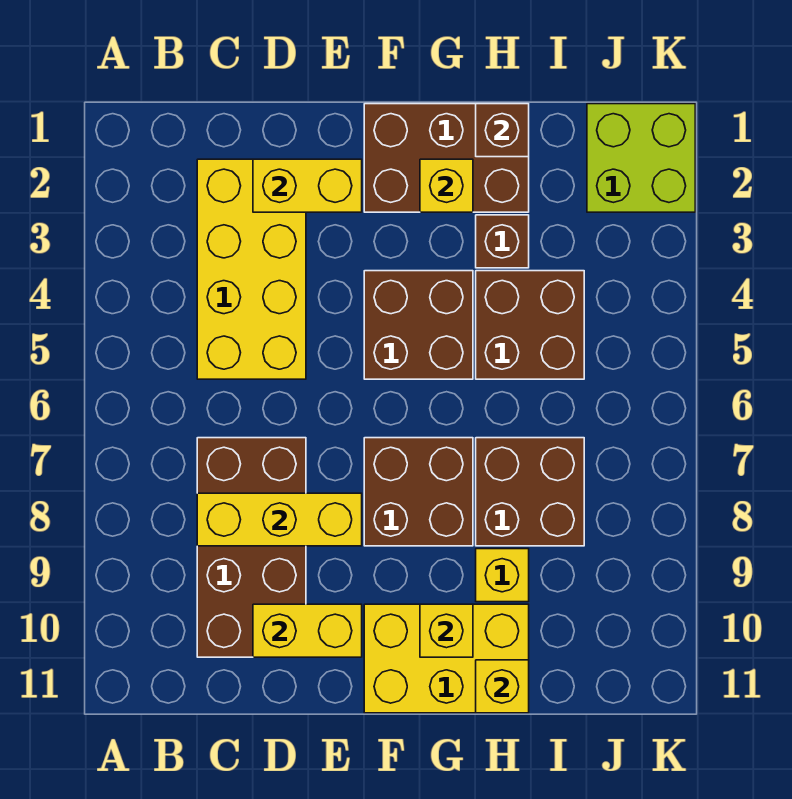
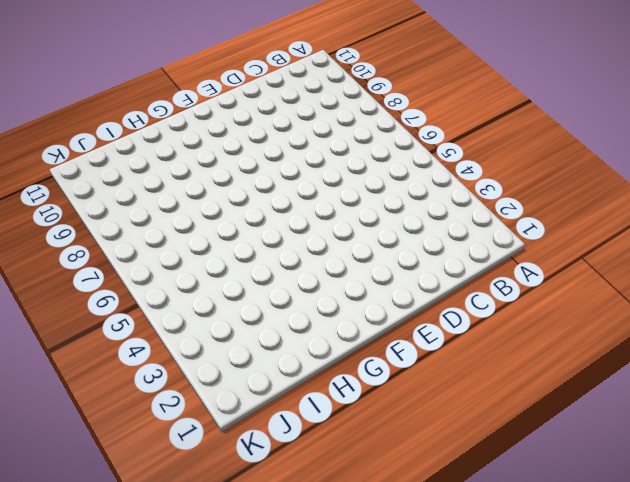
none -> yellow 2x4 brick [197,159,306,379]
none -> brown 2x4 brick [197,438,306,657]
none -> brown 2x3 brick [364,104,529,212]

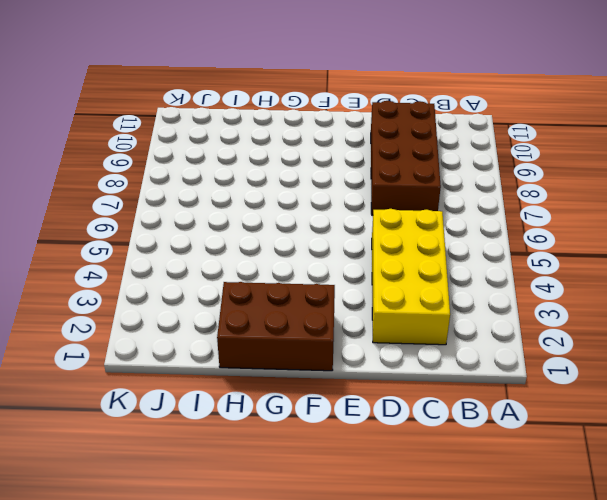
none -> brown 2x2 brick [364,271,473,379]
none -> brown 2x2 brick [364,438,473,546]
none -> yellow 2x3 brick [364,604,529,713]

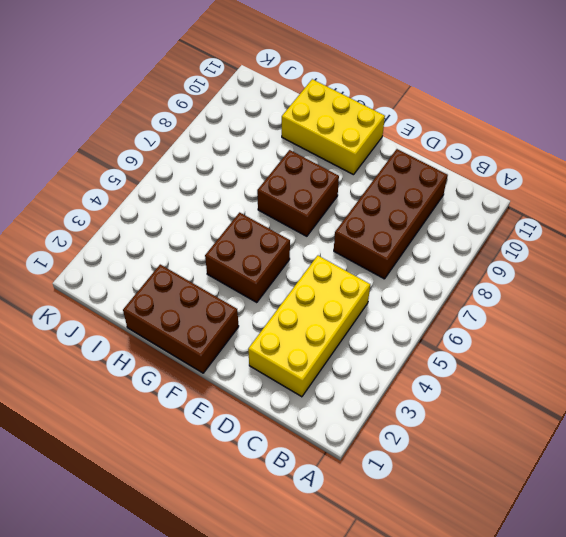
none -> brown 1x1 brick [476,215,529,268]
none -> brown 2x2 brick [476,271,584,379]
none -> brown 2x2 brick [476,438,584,546]

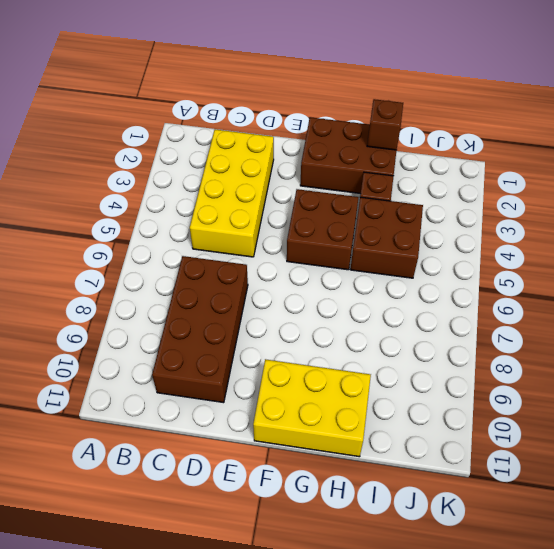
none -> brown 2x2 brick [364,438,473,546]
none -> brown 2x2 brick [476,438,584,546]
none -> yellow 1x1 brick [476,549,529,602]

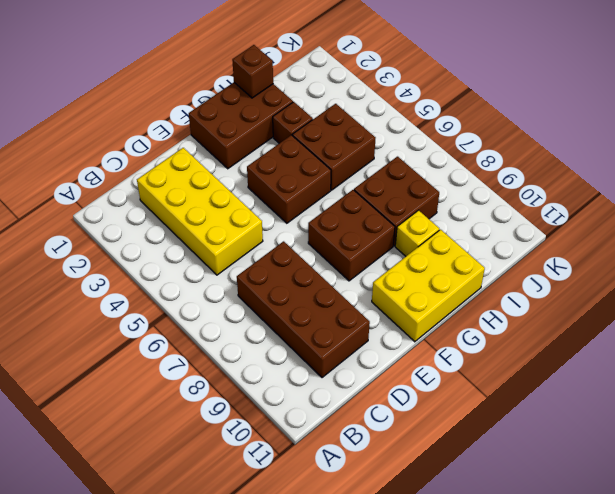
none -> lime 2x2 brick [587,104,695,212]
none -> yellow 1x3 brick [197,493,362,546]
none -> yellow 1x2 brick [253,159,362,212]

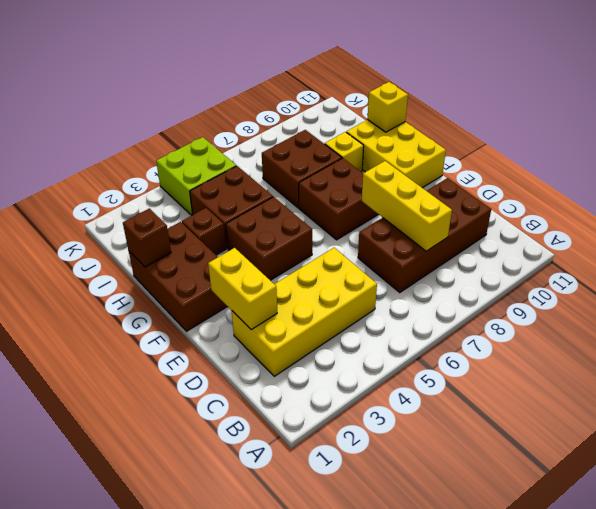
lime 2x2 brick [156,137,236,215] -> lime 2x2 brick moved to [587,104,695,212]
none -> yellow 1x2 brick [253,604,362,657]
none -> yellow 1x1 brick [420,159,473,212]
none -> yellow 1x1 brick [420,604,473,657]

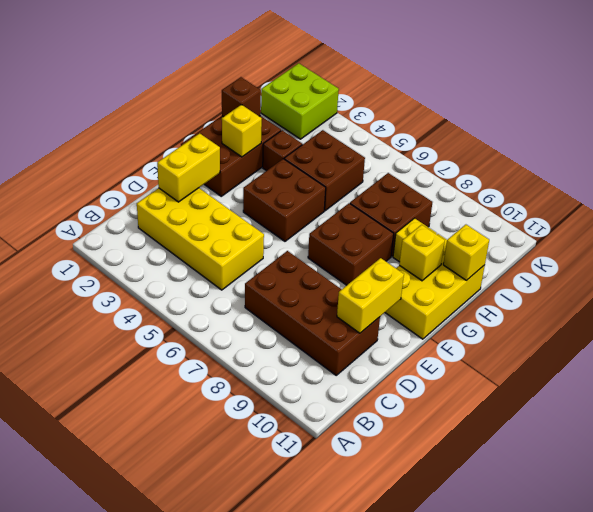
none -> yellow 1x3 brick [197,493,362,546]

